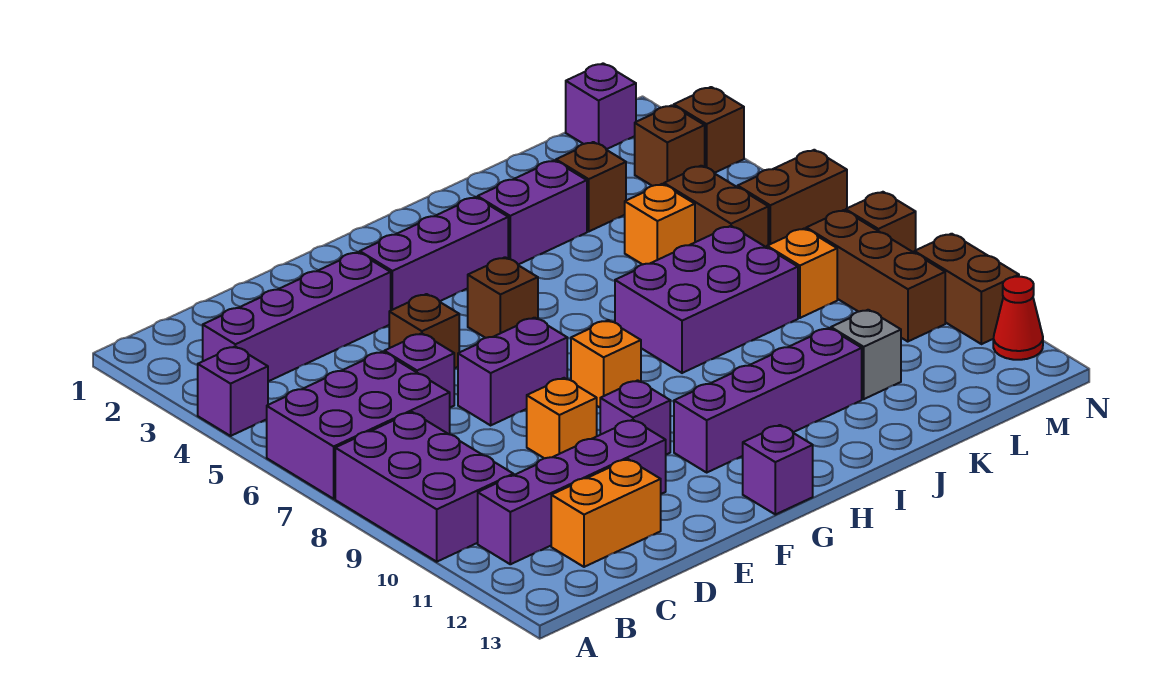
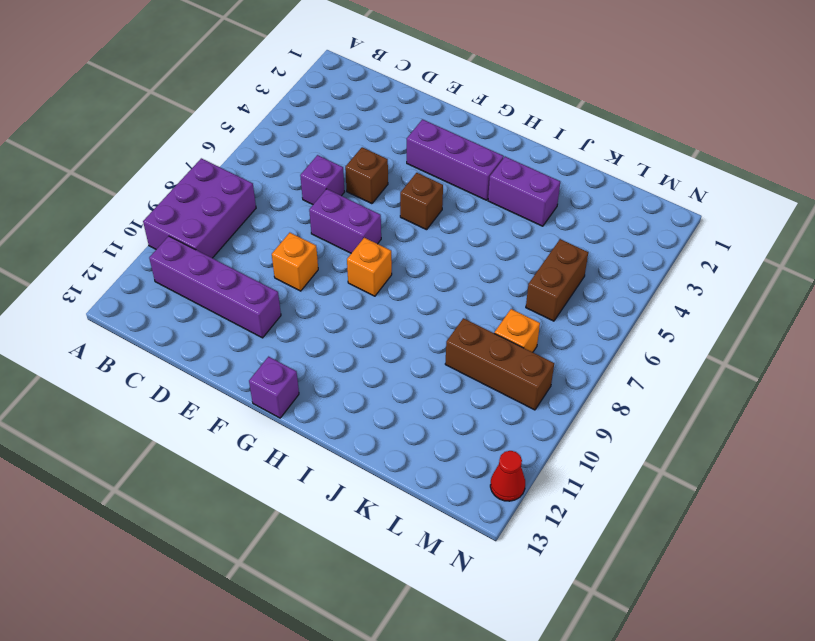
brown 1x3 brick [445,318,554,410] -> brown 1x3 brick turned to [806,210,945,342]
none -> purple 1x1 brick [198,347,268,436]
none -> purple 2x3 brick [267,352,450,499]
none -> purple 1x4 brick [203,252,391,381]
none -> orange 1x2 brick [551,459,661,567]

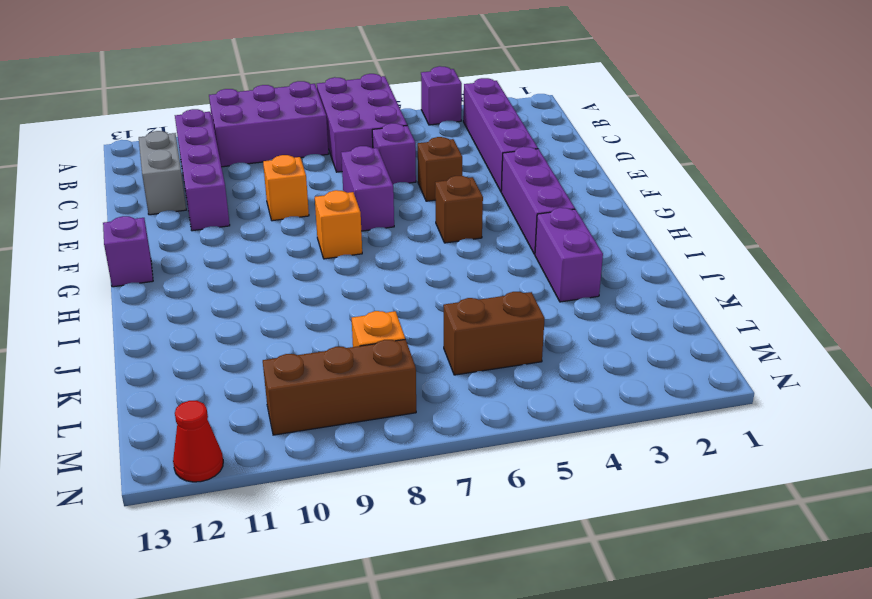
grey 1x2 brick [139,131,186,215] -> orange 1x2 brick [551,459,661,567]
none -> purple 1x1 brick [600,380,670,455]
none -> purple 1x4 brick [674,328,862,472]
none -> purple 2x3 brick [615,226,798,373]
none -> brown 1x1 brick [556,142,626,231]

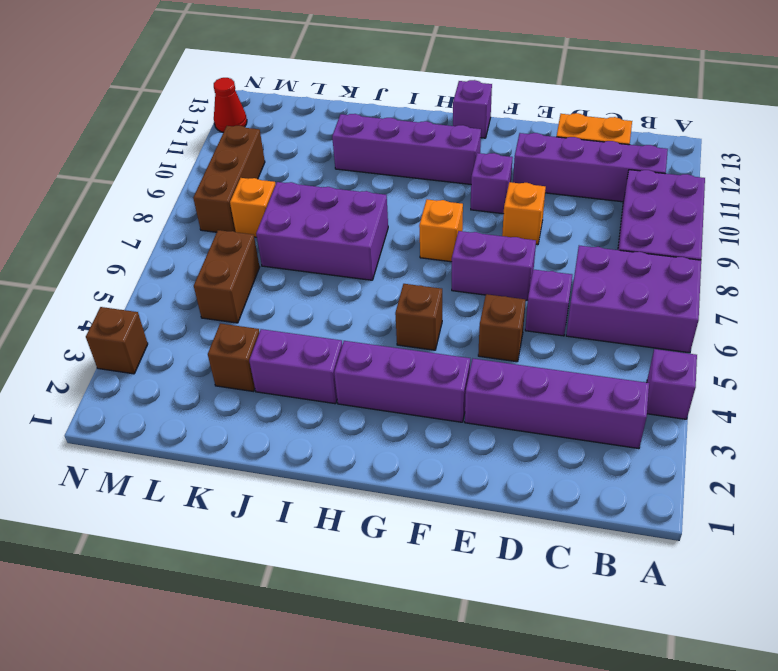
none -> orange 1x1 brick [625,184,695,264]
none -> grey 1x1 brick [831,310,901,399]
none -> purple 1x1 brick [566,63,636,149]
none -> brown 1x1 brick [635,105,705,186]

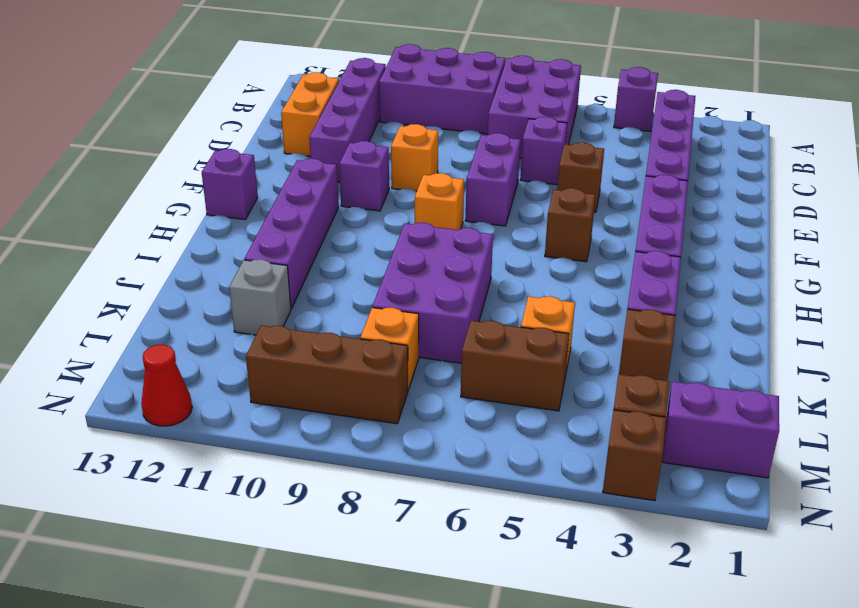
purple 1x2 brick [662,382,779,478] -> purple 1x1 brick [566,63,636,149]
none -> brown 1x2 brick [738,150,847,245]
none -> brown 1x1 brick [846,192,916,252]
none -> brown 1x2 brick [914,234,1019,344]

